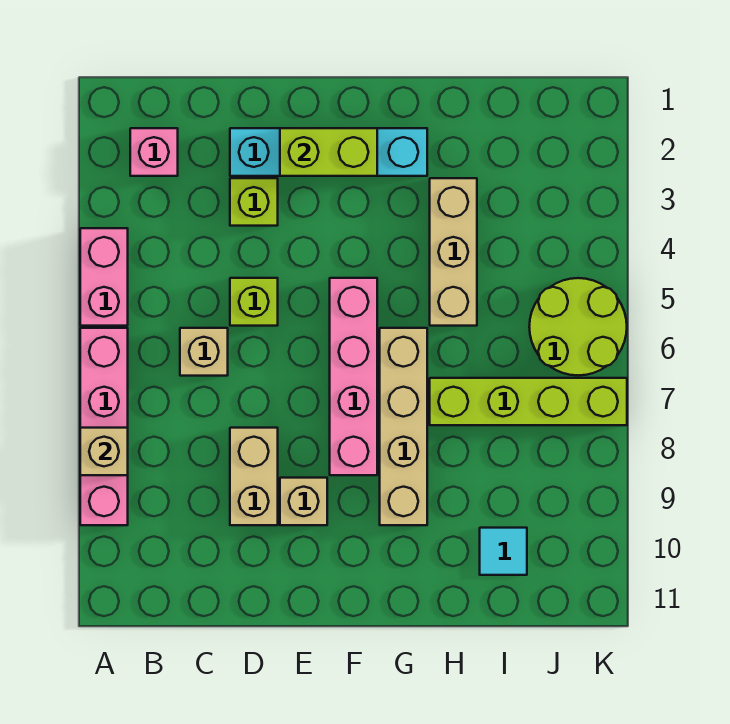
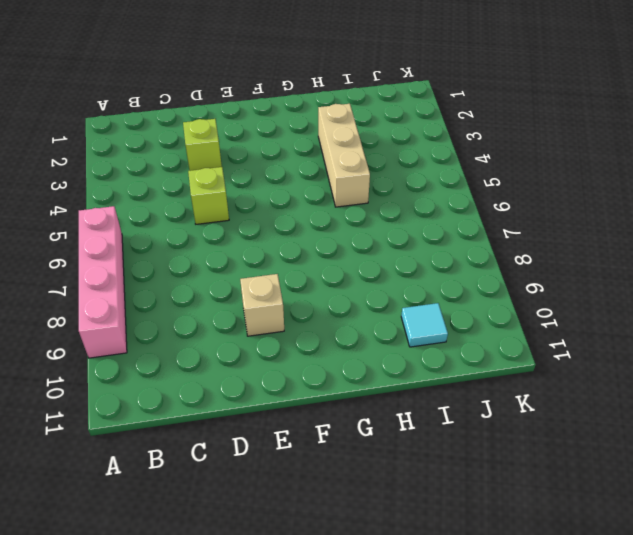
none -> pink 1x2 brick [80,228,128,326]
none -> pink 1x1 brick [130,128,178,176]
none -> tan 1x1 brick [180,328,228,376]

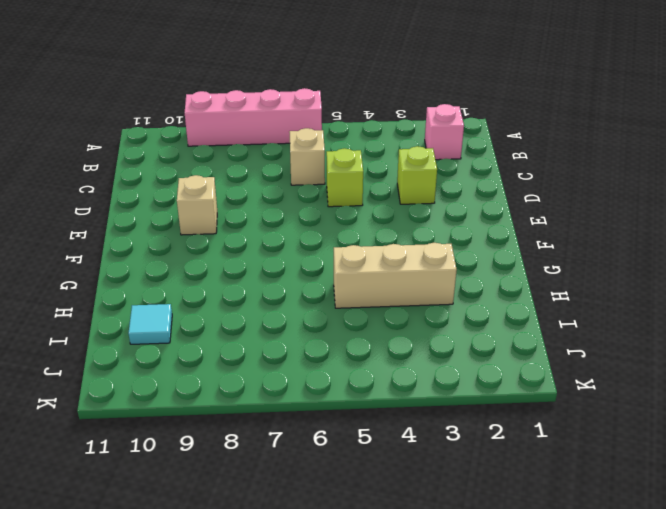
none -> pink 1x2 brick [80,228,128,326]
none -> cyan 1x4 brick [230,128,427,176]
none -> tan 1x2 brick [230,428,278,525]

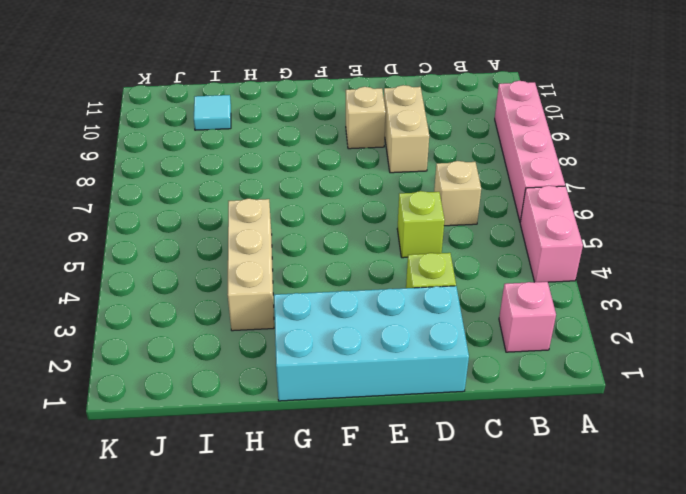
cyan 2x4 brick [274,286,469,401] -> cyan 1x4 brick [230,128,427,176]
none -> pink 1x4 brick [330,278,377,475]
none -> tan 1x4 brick [380,328,427,525]
none -> lime 1x4 brick [430,378,627,425]

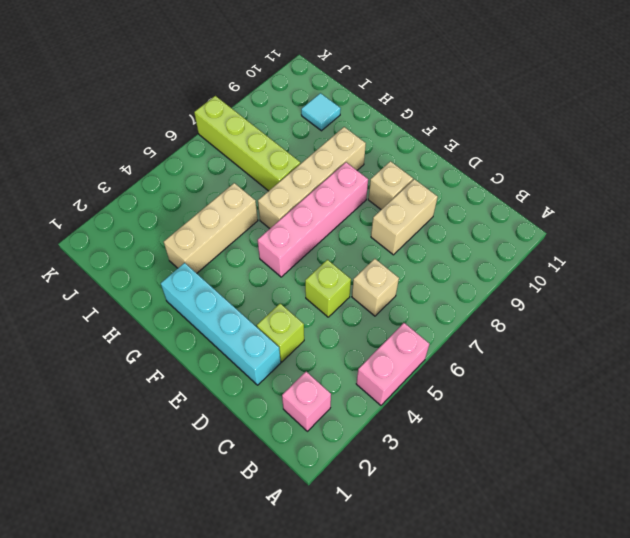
none -> pink 1x4 brick [80,328,128,525]
none -> lime 2x2 round brick [529,278,627,375]
none -> tan 1x1 brick [80,428,128,475]

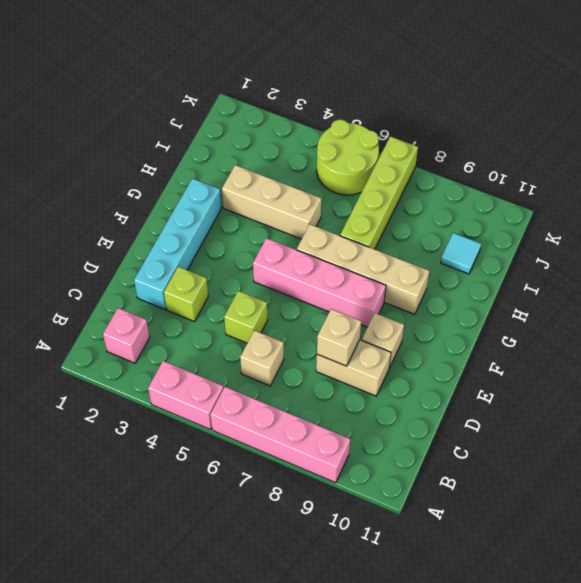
tan 1x1 brick [317,309,361,366] -> tan 1x1 brick moved to [80,428,128,475]
none -> lime 1x2 brick [280,128,377,176]

